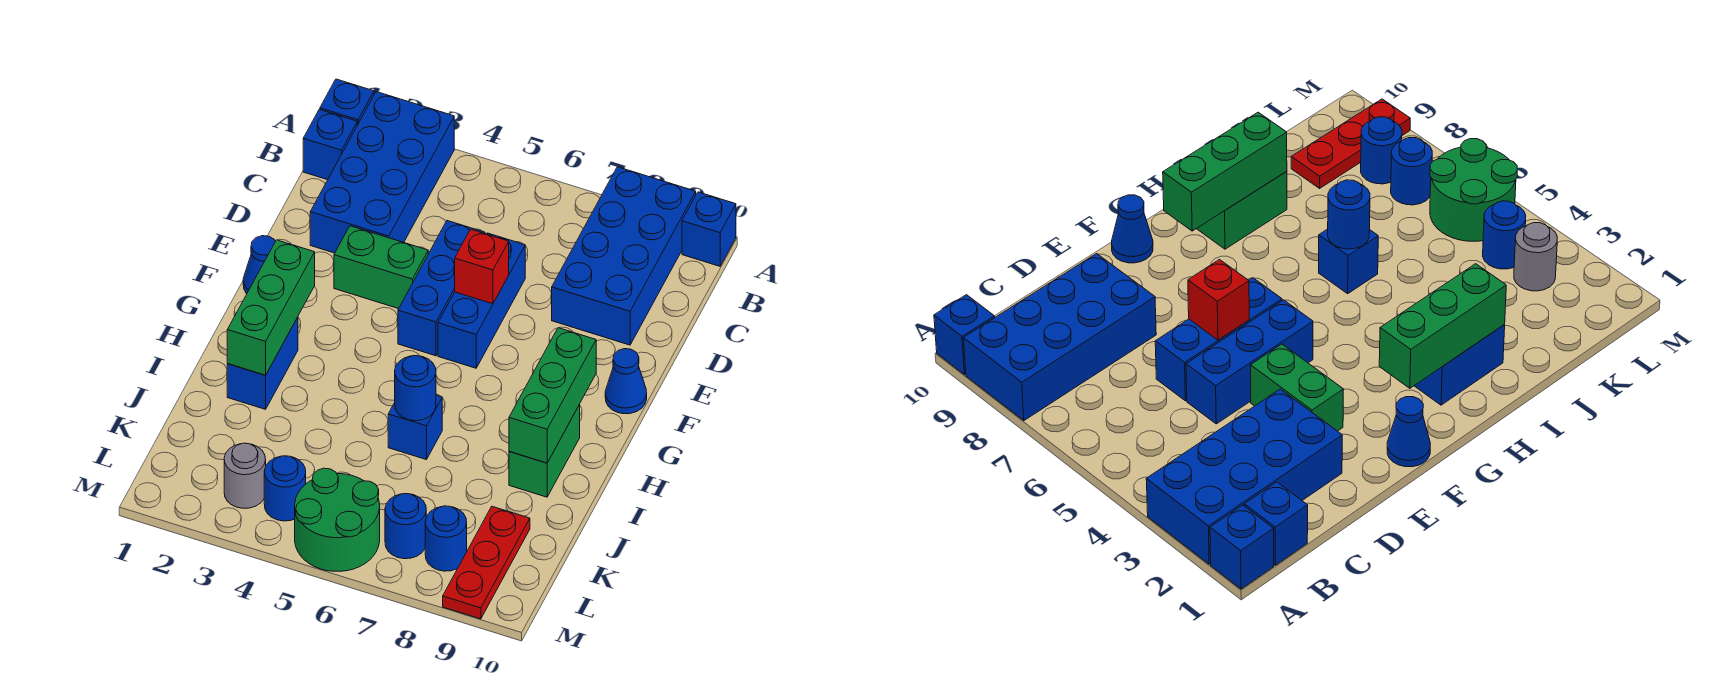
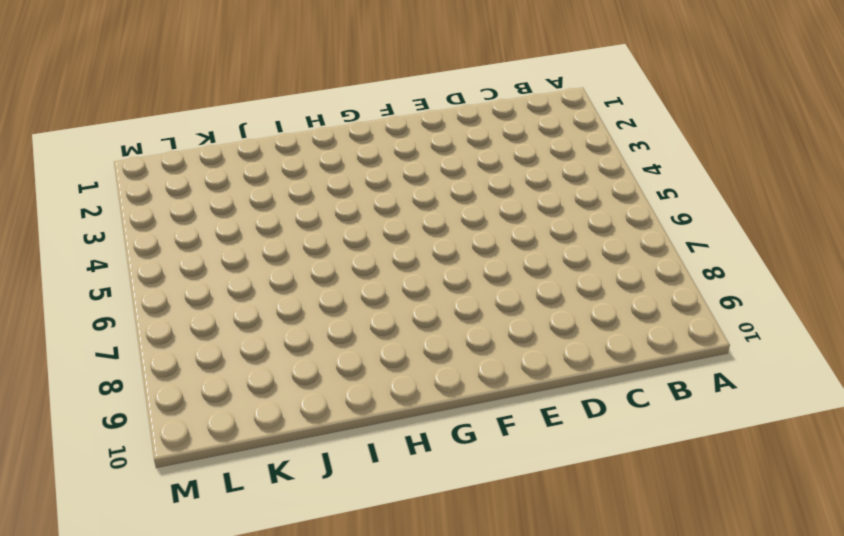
none -> blue 1x1 brick [320,79,374,125]
none -> blue 2x4 brick [310,92,454,253]
none -> blue 2x4 brick [552,167,696,345]

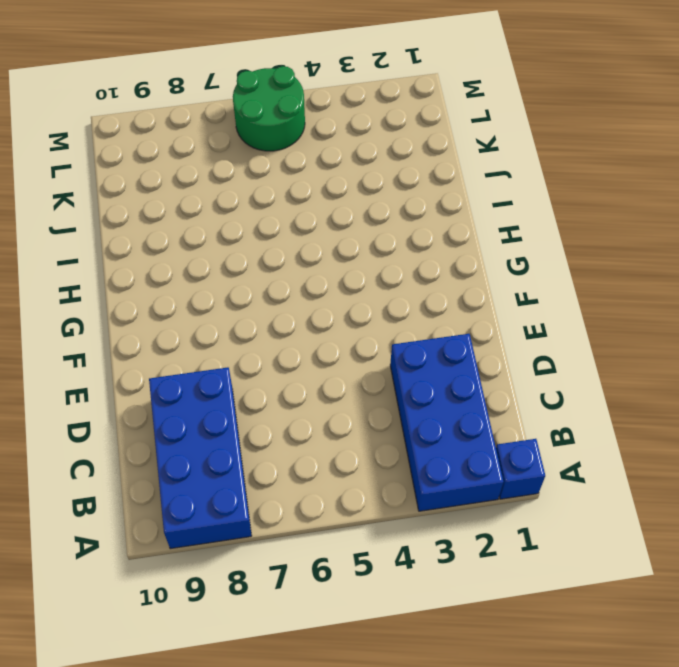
none -> blue 1x1 brick [682,192,736,266]
none -> blue 1x1 brick [303,109,357,180]
none -> blue 1x3 brick [398,221,485,356]

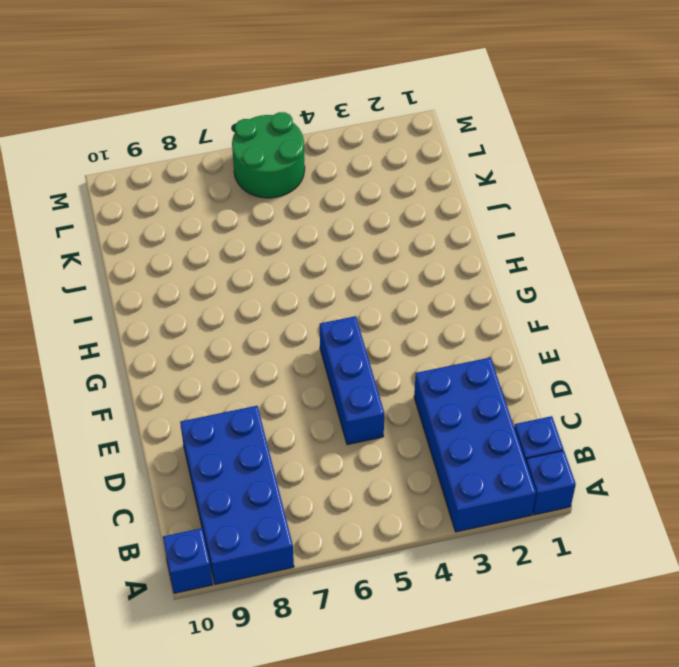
none -> blue 1x3 brick [438,233,525,368]
none -> green 1x2 brick [334,226,428,309]
none -> blue 1x1 cone [243,236,275,294]

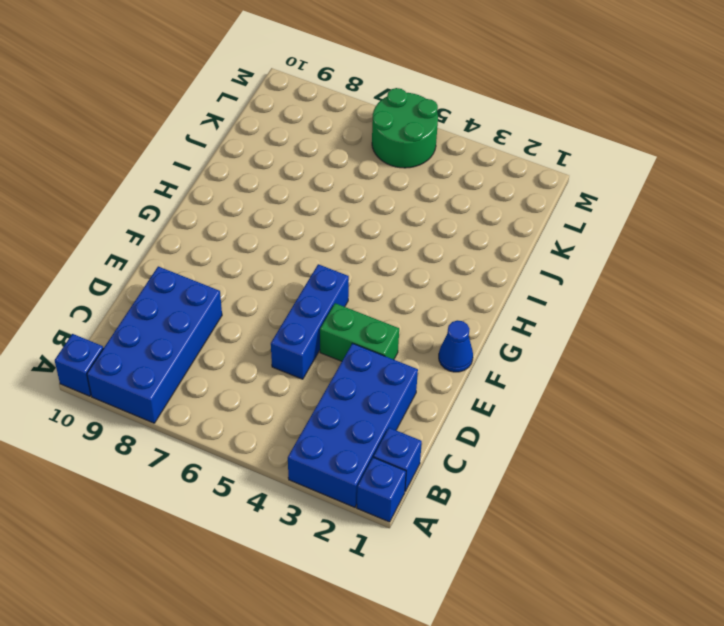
none -> blue 1x3 brick [438,233,525,368]
none -> blue 1x1 cone [605,349,647,414]
none -> blue 1x2 brick [227,317,298,409]

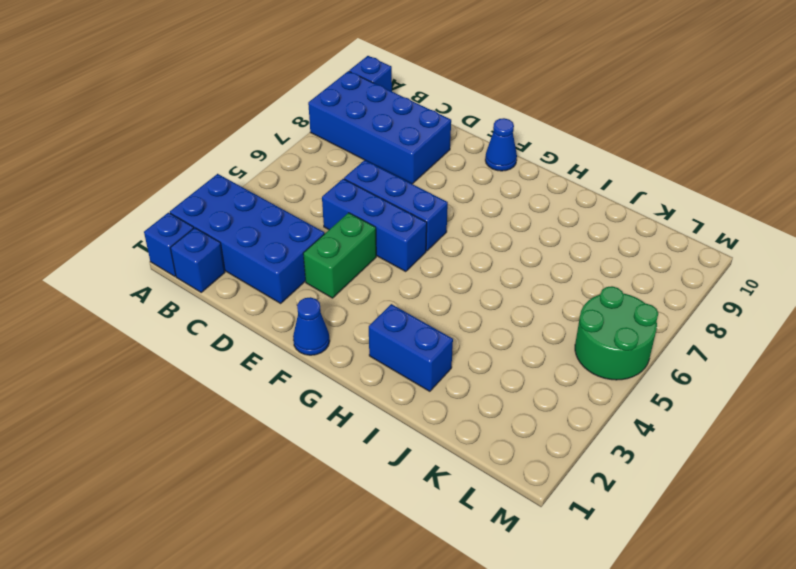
none -> green 1x2 brick [509,405,580,497]
none -> blue 1x1 brick [388,395,442,460]
none -> red 1x3 plate [443,507,530,619]

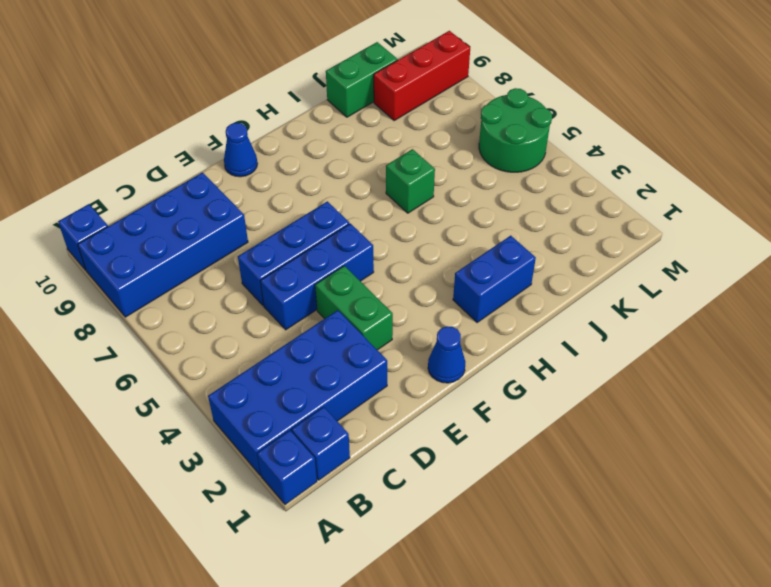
green 1x1 brick [386,149,435,213] -> blue 1x1 brick [388,395,442,460]
green 1x2 brick [326,42,398,117] -> green 1x2 brick moved to [509,405,580,497]
red 1x3 brick [374,31,470,120] -> red 1x3 plate [443,507,530,619]
none -> grey 1x1 round brick [224,443,266,508]
none -> blue 1x1 round brick [264,456,306,521]
none -> blue 1x1 round brick [385,493,426,559]

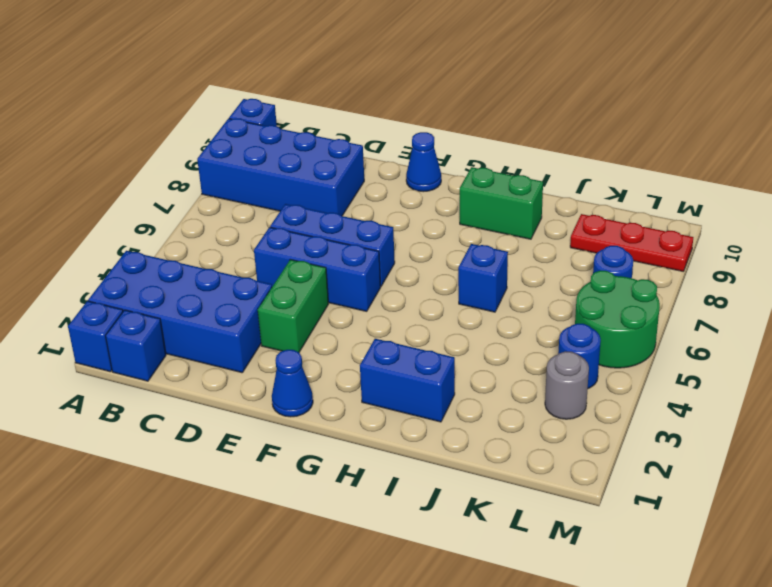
none -> blue 1x1 round brick [425,506,467,571]
none -> red 1x1 brick [455,229,509,304]
none -> green 1x3 brick [227,240,315,375]

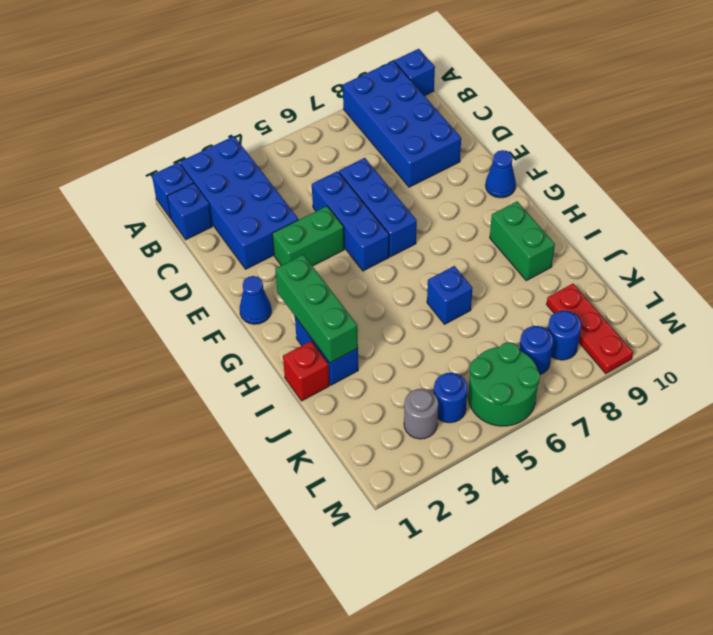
red 1x1 brick [283,341,329,401] -> red 1x1 brick moved to [455,229,509,304]
none -> green 1x3 brick [509,328,596,463]
none -> blue 1x1 round brick [395,356,436,421]

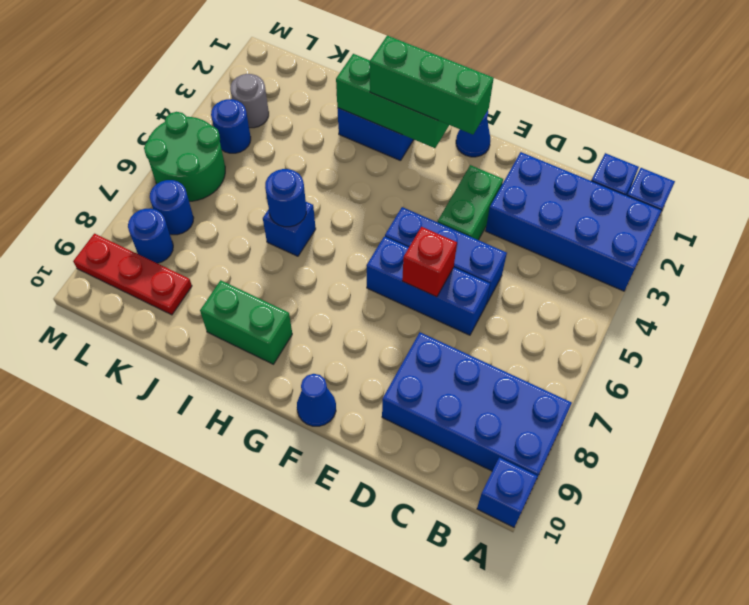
green 1x3 brick [370,36,494,134] -> green 1x3 brick moved to [509,328,596,463]

